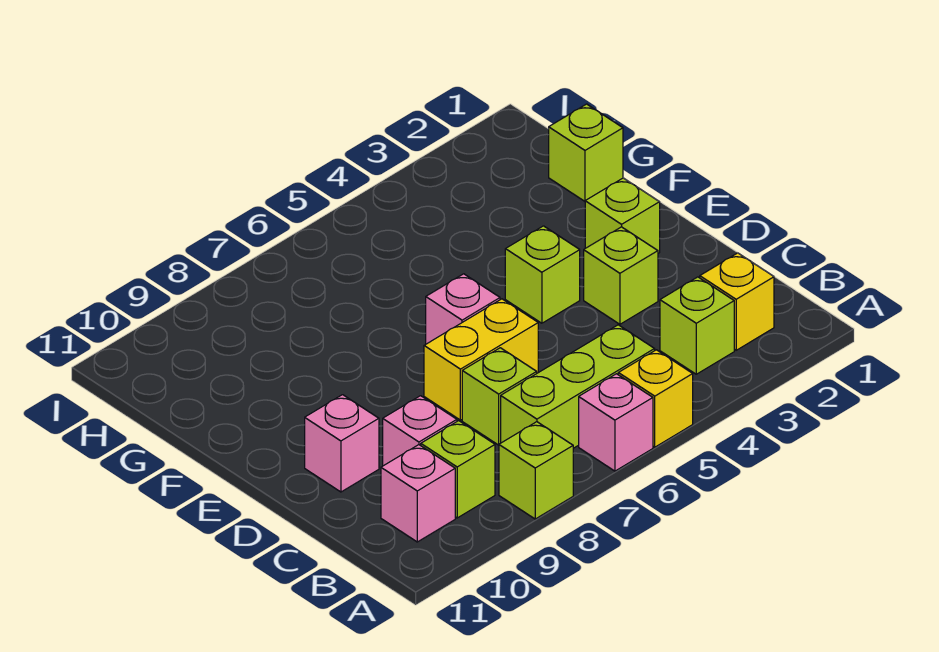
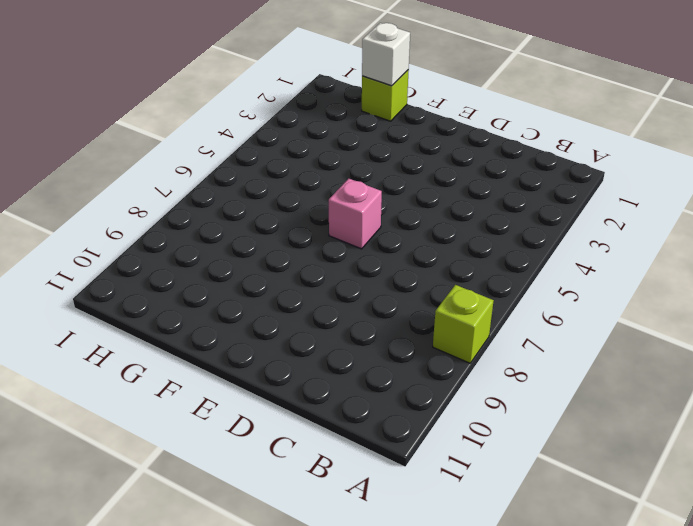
white 1x1 brick [362,23,410,86] -> none
none -> yellow 1x1 brick [618,350,693,447]
none -> pink 1x1 brick [579,374,653,471]
none -> yellow 1x1 brick [700,253,774,350]

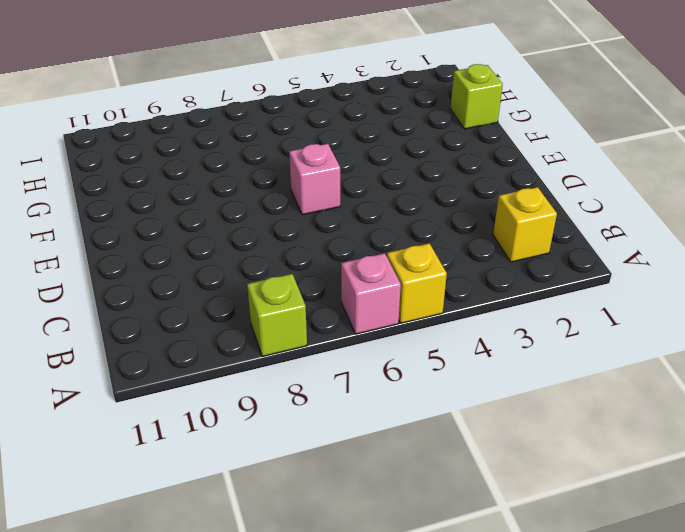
none -> lime 1x1 brick [660,277,734,374]
none -> lime 1x3 brick [501,325,655,448]
none -> lime 1x1 brick [421,421,495,518]

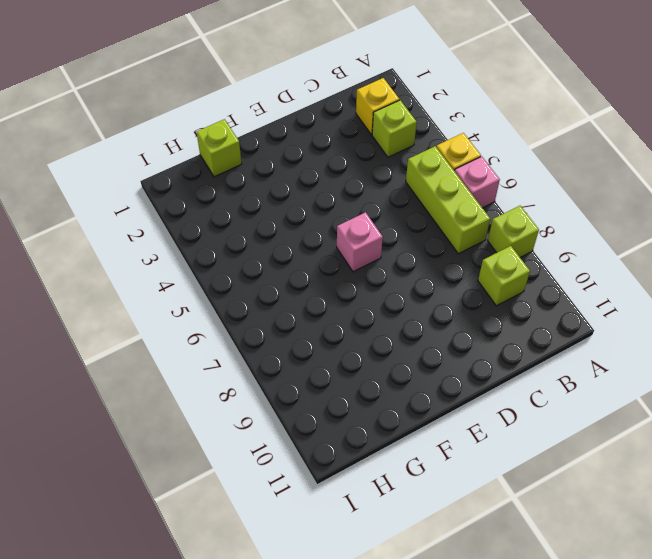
none -> pink 1x1 brick [381,445,455,542]
none -> lime 1x1 brick [462,348,537,445]
none -> pink 1x1 brick [383,396,457,466]

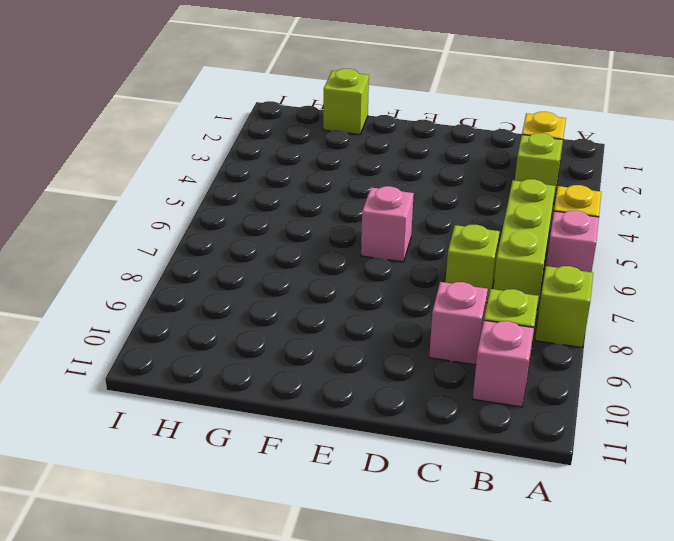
none -> lime 1x1 brick [584,227,658,324]
none -> yellow 1x2 brick [424,299,538,420]
none -> pink 1x1 brick [305,395,379,492]

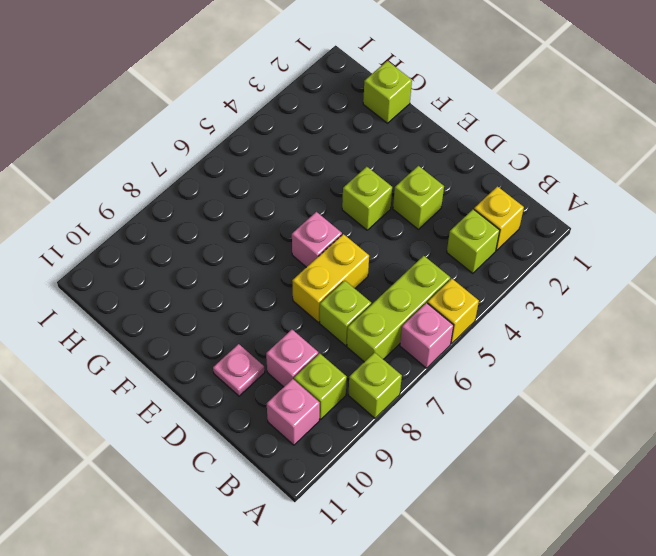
pink 1x1 plate [213,344,265,396] -> pink 1x1 brick [305,395,379,492]
none -> lime 1x1 brick [585,178,660,253]

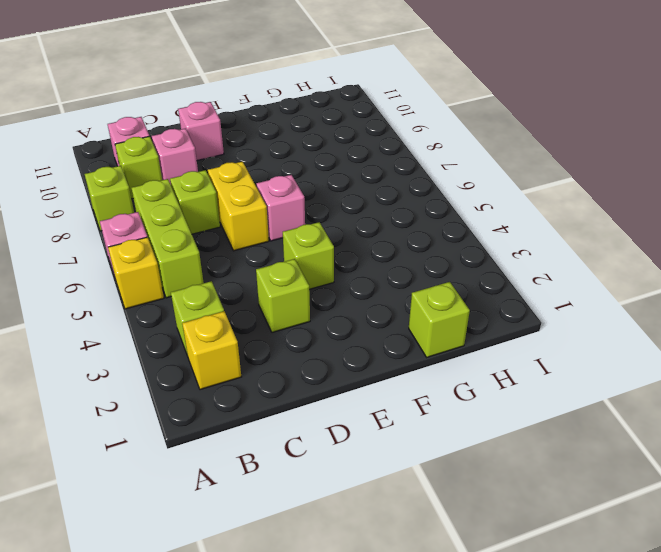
none -> lime 1x1 brick [585,178,660,253]

